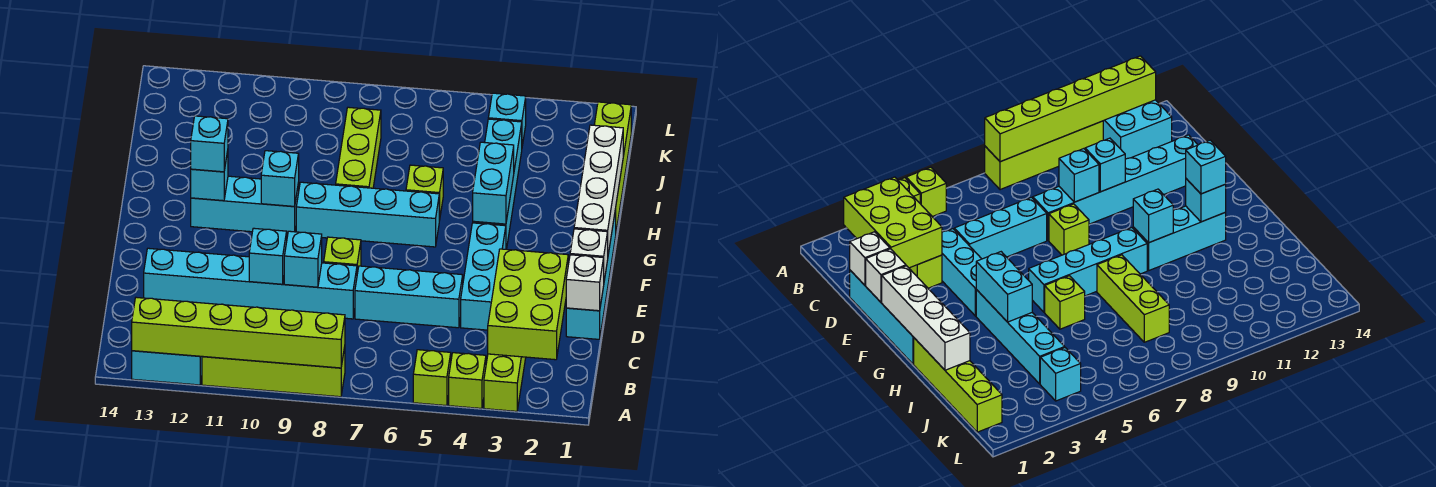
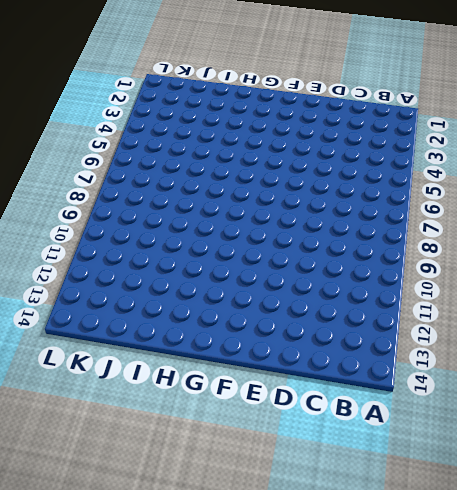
none -> lime 1x4 brick [484,354,526,411]
none -> lime 1x1 brick [449,353,486,408]
none -> lime 1x1 brick [413,350,451,406]

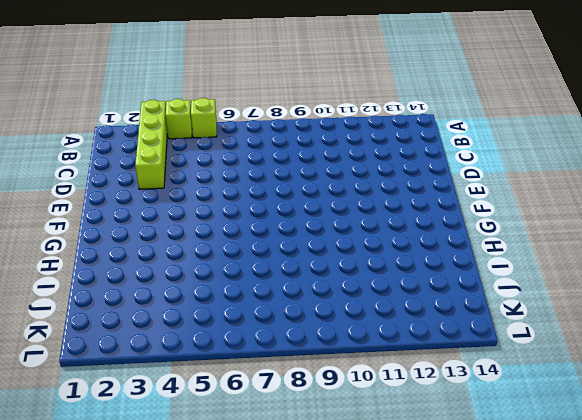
none -> lime 1x4 brick [202,347,345,397]
none -> cyan 2x2 brick [132,351,202,385]
none -> cyan 1x4 brick [566,209,616,339]

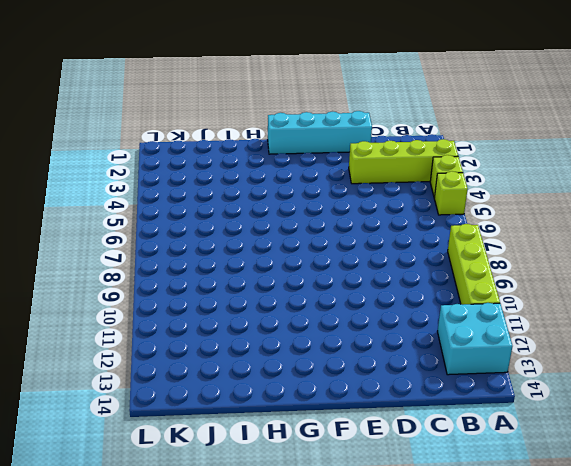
none -> cyan 1x3 brick [461,223,506,330]
none -> cyan 1x3 brick [355,266,463,328]
none -> cyan 1x6 brick [144,248,357,319]

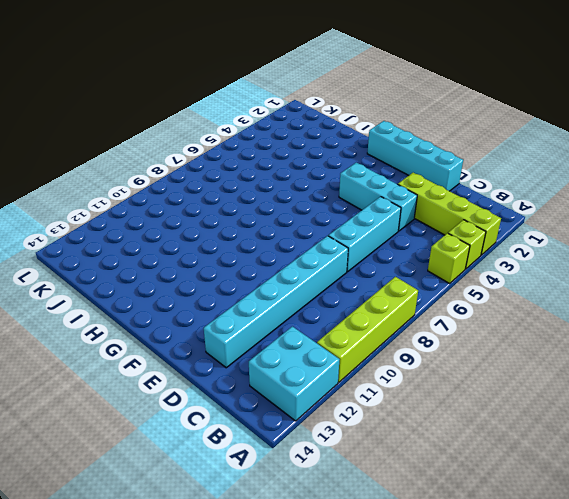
none -> lime 1x1 brick [324,237,361,273]
none -> cyan 1x4 brick [473,119,522,249]
none -> cyan 1x4 brick [296,182,439,247]

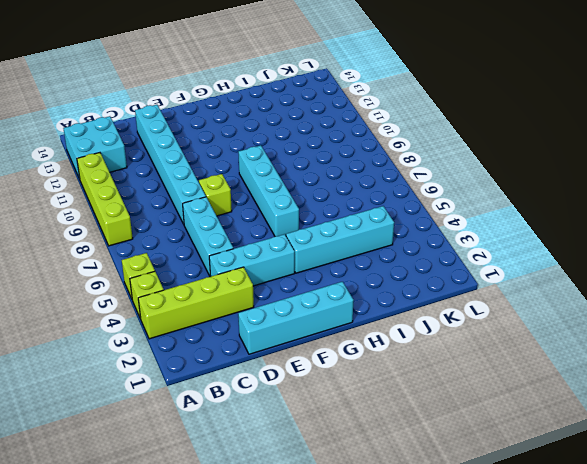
none -> cyan 1x3 brick [191,176,299,235]
none -> lime 1x4 brick [594,102,631,231]
none -> lime 1x1 brick [406,165,443,221]

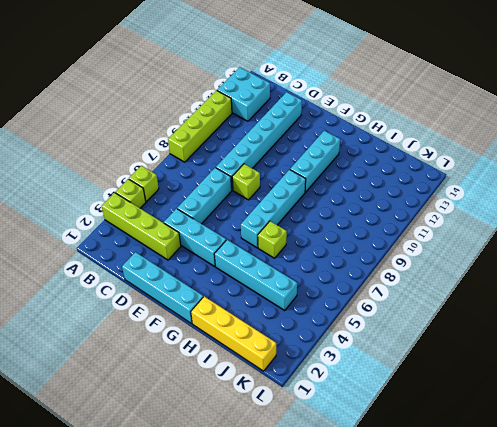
yellow 1x4 brick [191,297,276,371] -> lime 1x4 brick [594,102,631,231]
none -> lime 1x3 brick [336,107,381,188]
none -> cyan 1x1 brick [488,93,526,146]
none -> lime 1x6 brick [132,297,345,368]

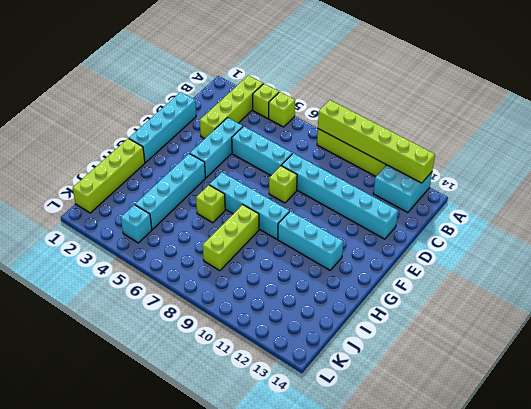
none -> lime 2x3 brick [488,249,568,360]
none -> white 1x1 brick [566,255,604,311]
none -> cyan 1x1 brick [284,231,322,287]

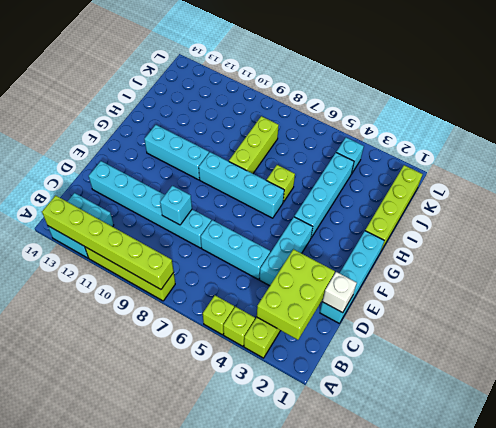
none -> lime 1x1 brick [324,237,361,273]
none -> cyan 1x1 brick [249,228,287,284]
none -> white 1x1 brick [570,229,608,280]

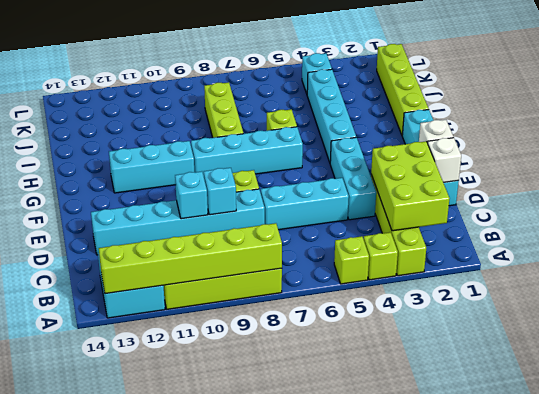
none -> white 1x4 brick [574,125,623,254]
none -> cyan 1x2 brick [473,142,514,224]
none -> cyan 1x1 brick [261,151,299,206]

